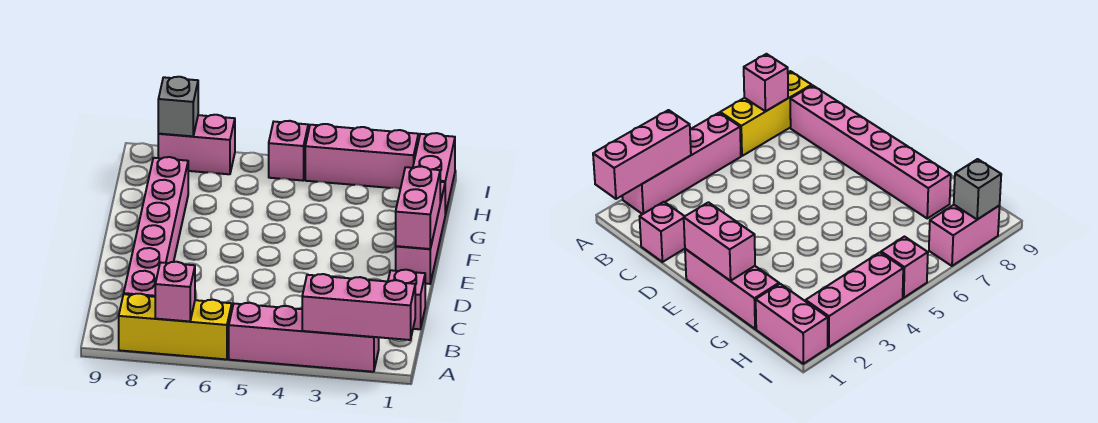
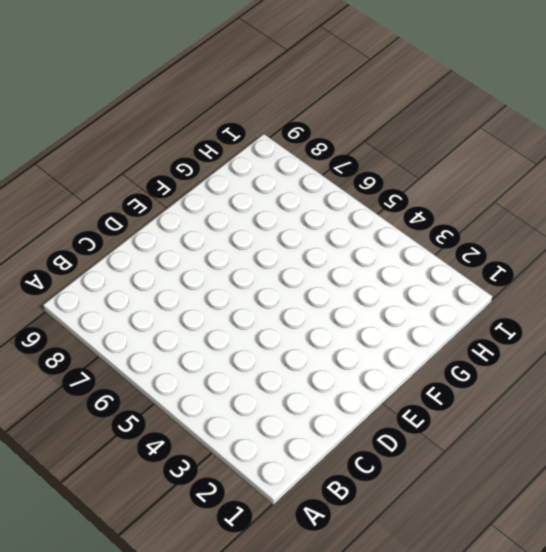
none -> pink 1x4 brick [229,303,379,372]
none -> yellow 1x3 brick [119,294,232,359]
none -> pink 1x6 brick [124,157,188,297]

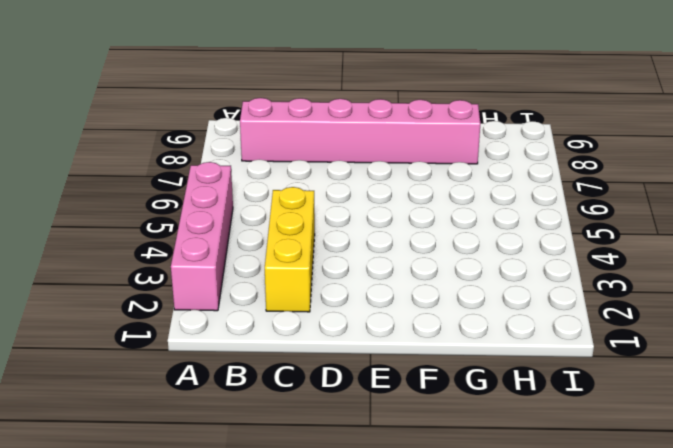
yellow 1x3 brick [265,187,315,312] -> yellow 1x3 brick moved to [119,294,232,359]
none -> pink 1x1 brick [388,270,425,329]
none -> pink 1x3 brick [396,182,445,284]
none -> pink 1x2 brick [413,133,455,215]

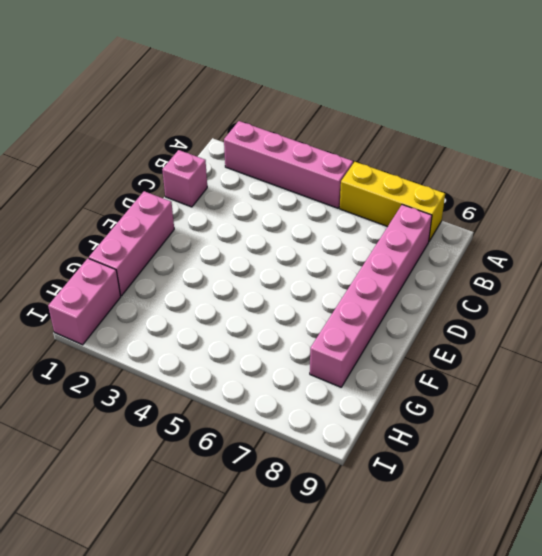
none -> pink 1x3 brick [305,124,418,189]
none -> pink 1x1 brick [269,121,308,181]
none -> pink 1x2 brick [158,115,235,174]

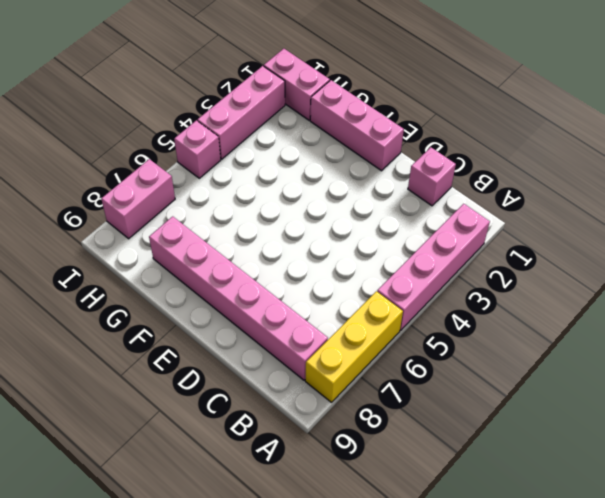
none -> pink 1x3 brick [302,274,415,340]
none -> pink 1x1 brick [155,262,195,321]
none -> pink 1x2 brick [396,166,440,249]

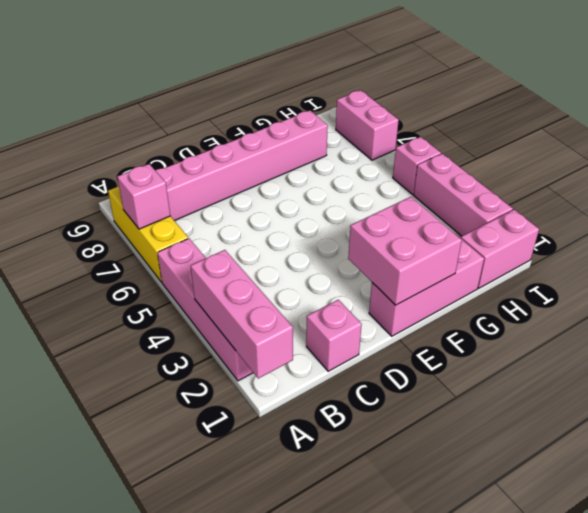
pink 2x2 brick [348,197,462,305] -> pink 1x2 brick [396,166,440,249]
none -> grey 1x1 brick [158,77,198,136]

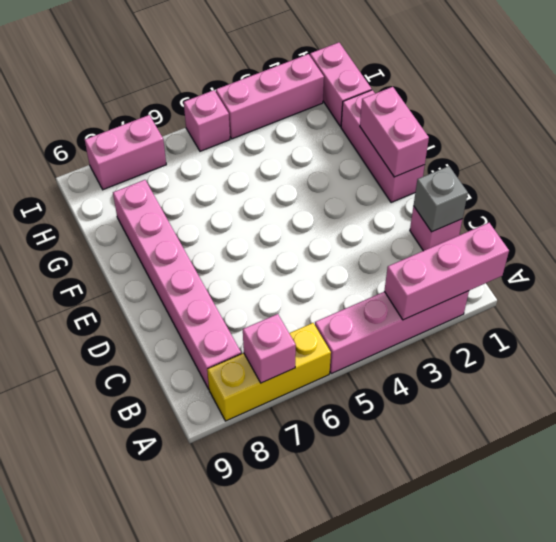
grey 1x1 brick [414,166,468,232] -> grey 1x1 brick moved to [158,77,198,136]

